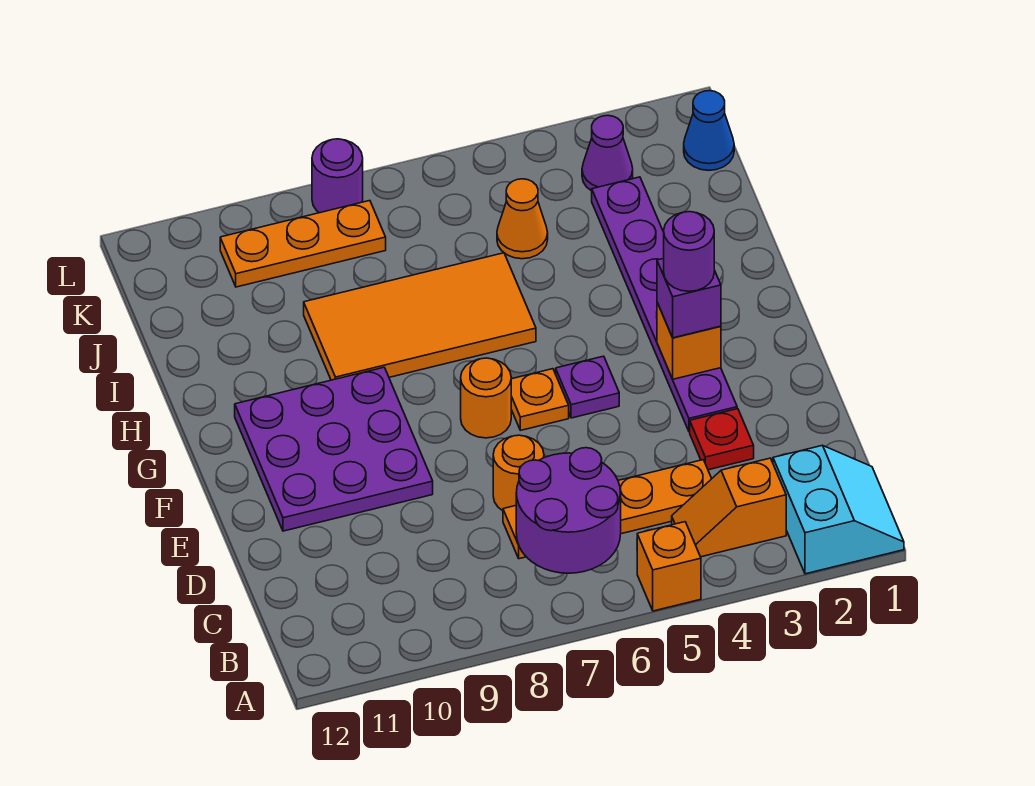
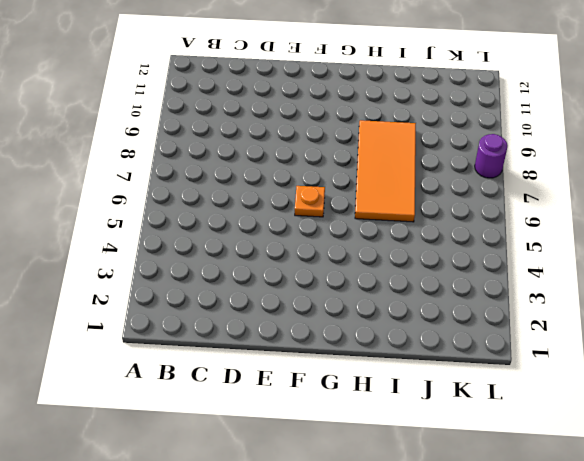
none -> cyan 2x2 slope [773,445,904,574]
none -> orange 1x1 brick [637,522,701,611]
none -> orange 1x2 slope [672,458,786,557]

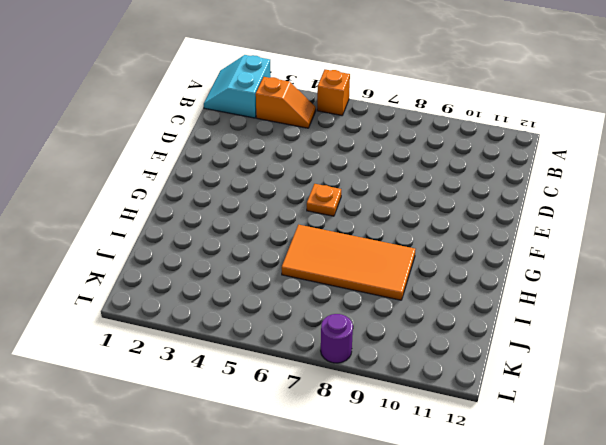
none -> orange 1x4 plate [503,460,712,559]
none -> red 1x1 plate [690,409,754,470]
none -> orange 1x1 round brick [493,435,544,511]

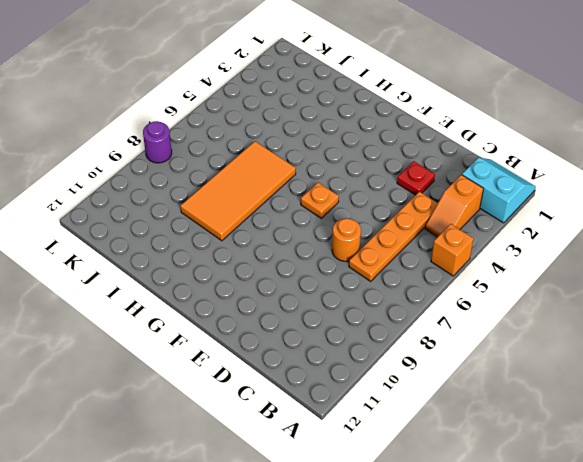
none -> purple 1x6 plate [592,177,737,432]
none -> purple 3x3 plate [235,367,433,531]
none -> purple 1x1 plate [556,356,619,418]

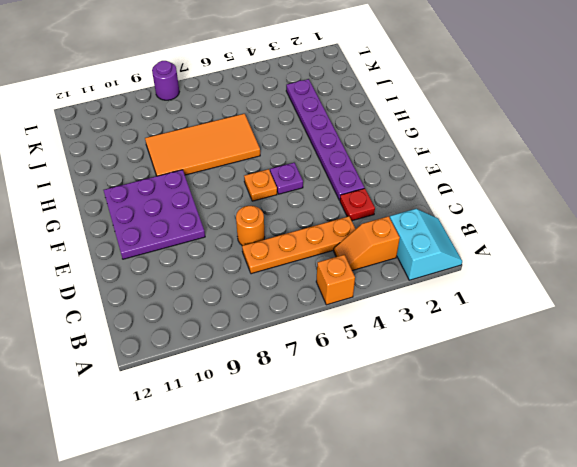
none -> orange 1x1 round brick [461,358,511,438]
none -> orange 1x1 cone [497,179,548,259]
none -> blue 1x1 cone [684,91,734,170]

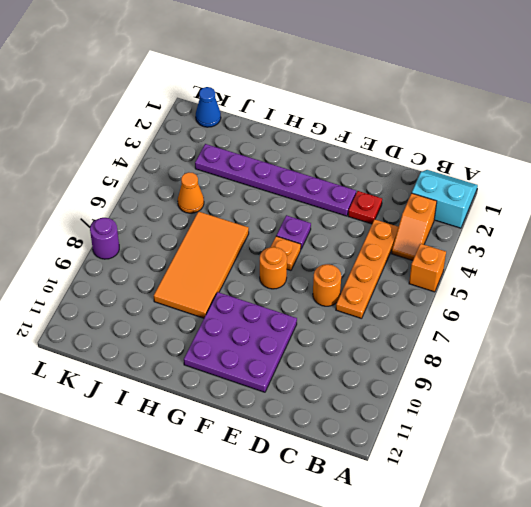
none -> purple 1x1 cone [582,115,633,191]
none -> orange 1x3 plate [220,201,386,287]
none -> purple 2x2 round brick [516,448,621,573]

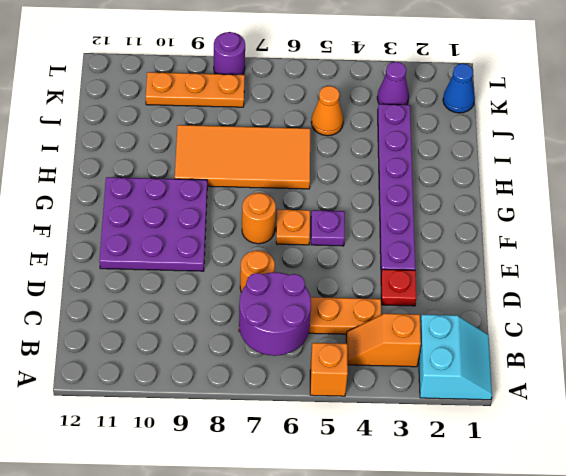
none -> orange 1x1 brick [657,303,721,379]
none -> purple 1x1 brick [657,259,721,338]
none -> purple 1x1 round brick [664,212,714,291]

